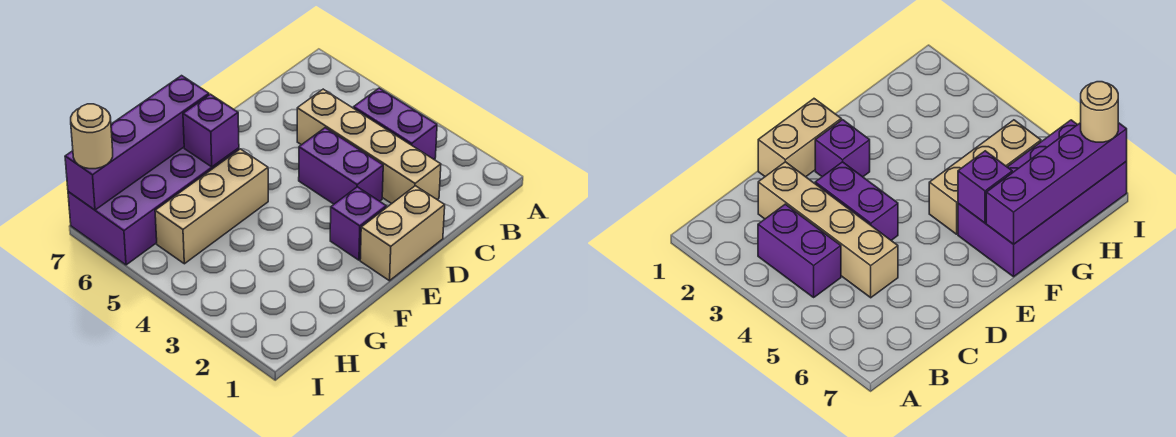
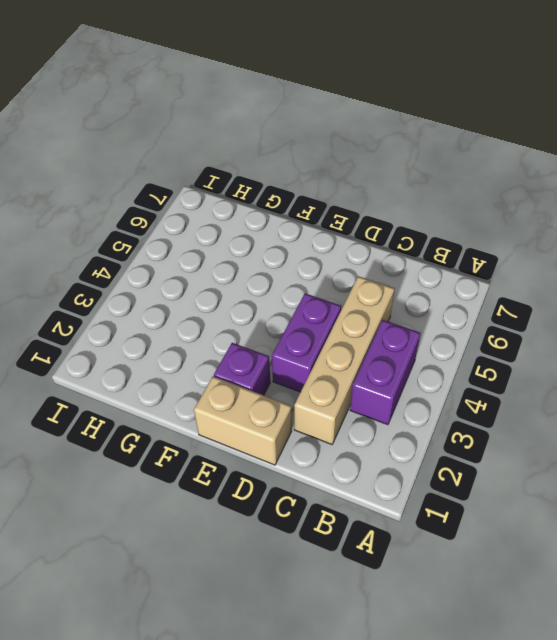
none -> tan 1x3 brick [155,149,268,264]
none -> purple 2x4 brick [68,147,239,265]

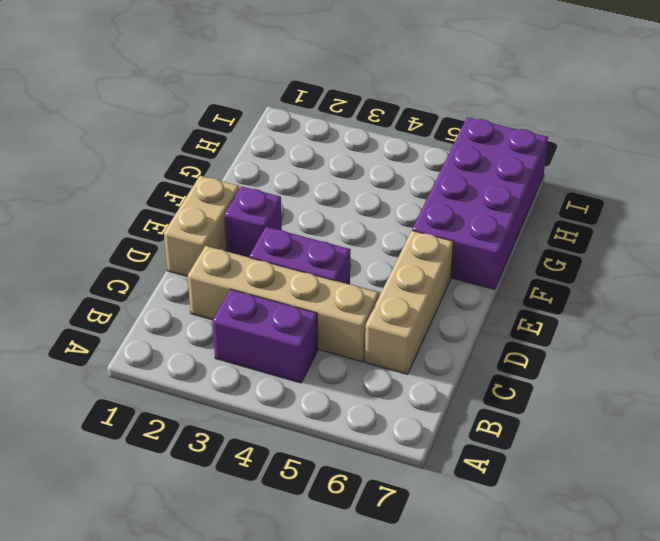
tan 1x3 brick [365,231,453,374] -> tan 1x3 brick moved to [155,149,268,264]
none -> purple 1x1 brick [183,94,239,167]
none -> purple 1x4 brick [65,76,209,210]

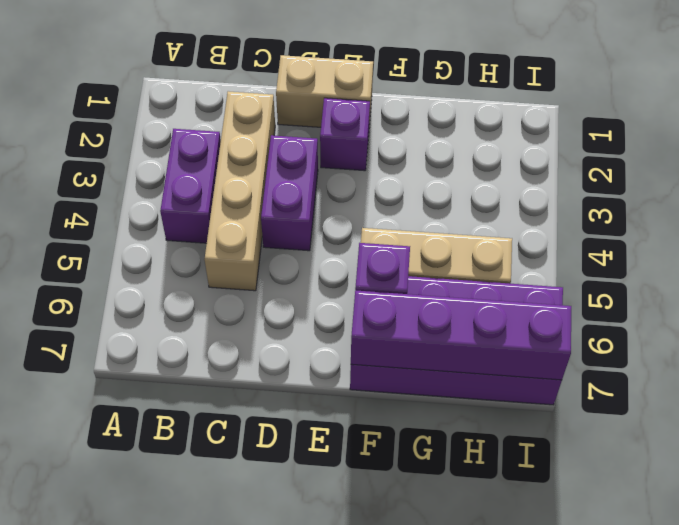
none -> tan 1x1 round brick [71,104,113,169]

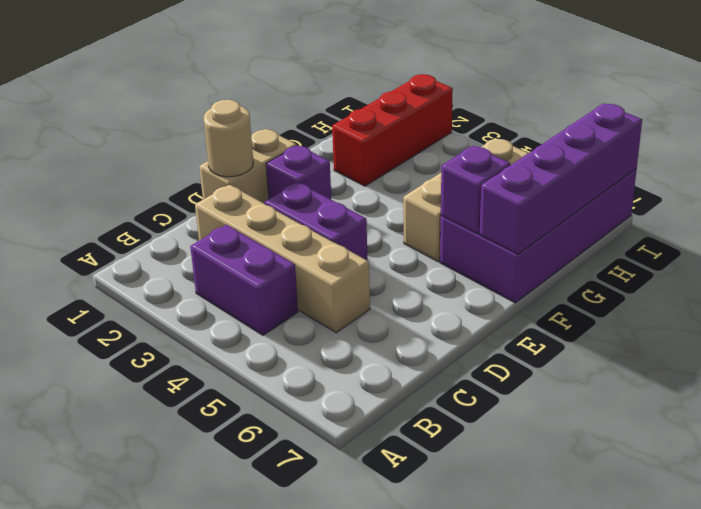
tan 1x1 round brick [204,100,253,177] -> tan 1x1 round brick moved to [71,104,113,169]
red 1x3 brick [332,74,453,186] -> none

